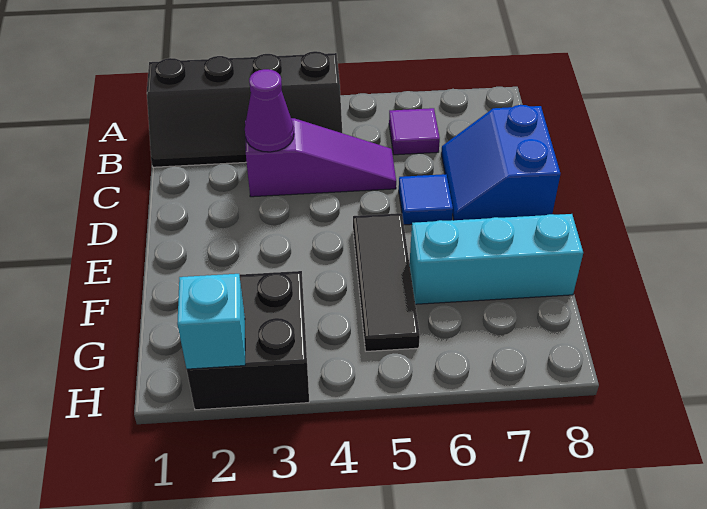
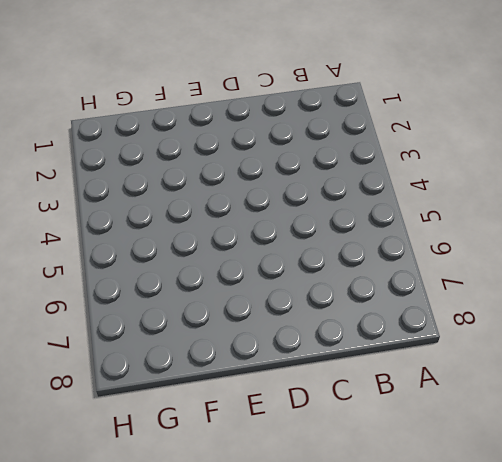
none -> black 2x4 slope [147,51,342,167]
none -> purple 1x1 tile [389,108,440,155]

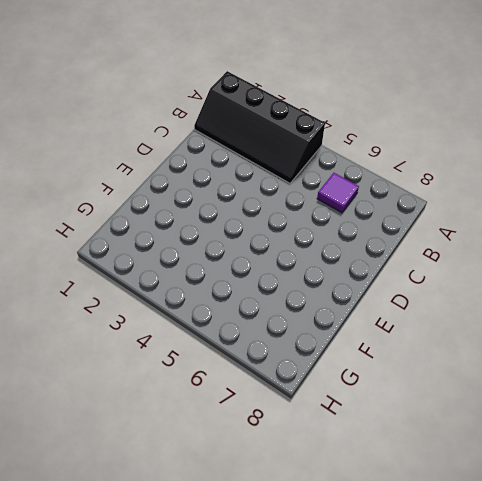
none -> purple 1x3 slope [245,118,396,197]
none -> blue 2x2 slope [441,105,560,220]

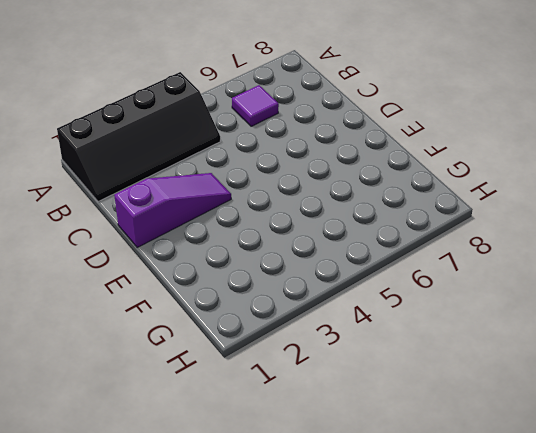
purple 1x3 slope [114,173,231,247] -> purple 1x3 slope moved to [245,118,396,197]
none -> blue 2x2 slope [441,105,560,220]
none -> blue 1x1 tile [399,174,453,225]

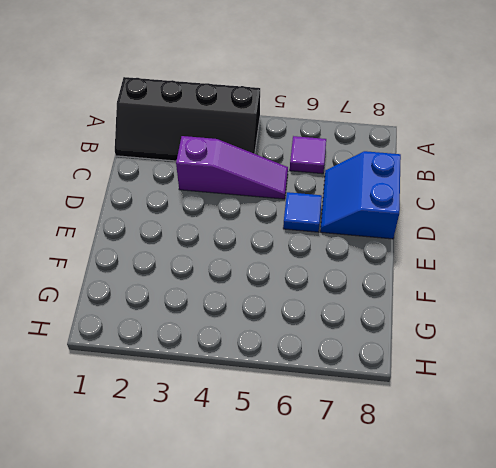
none -> black 1x3 tile [353,213,420,351]
none -> cyan 1x3 brick [410,214,583,304]

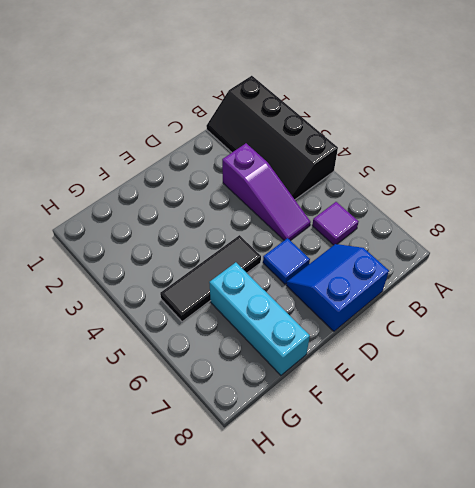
none -> black 2x2 brick [187,271,309,410]
none -> purple 1x1 cone [245,69,294,152]

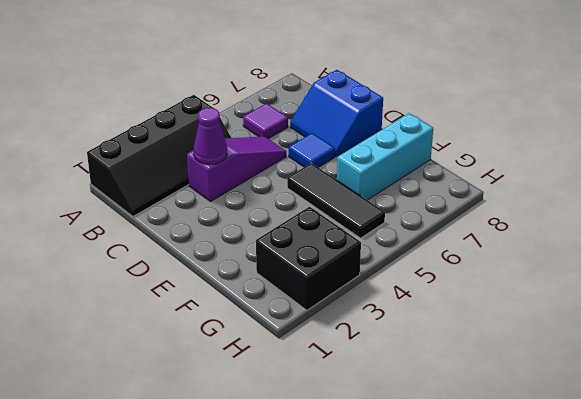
none -> cyan 1x1 brick [177,274,245,369]

